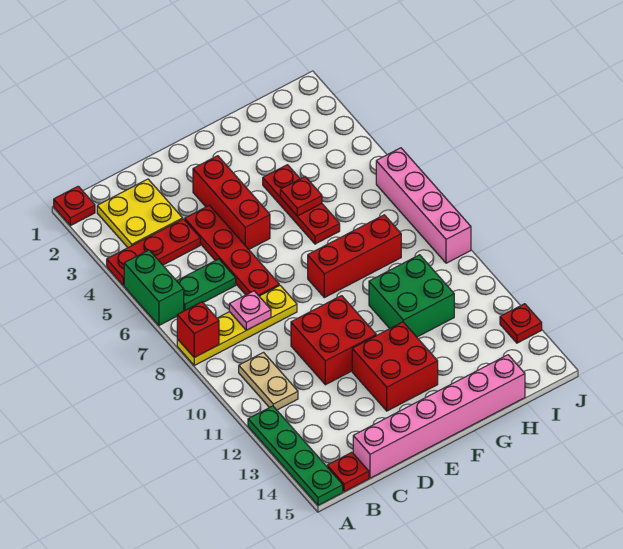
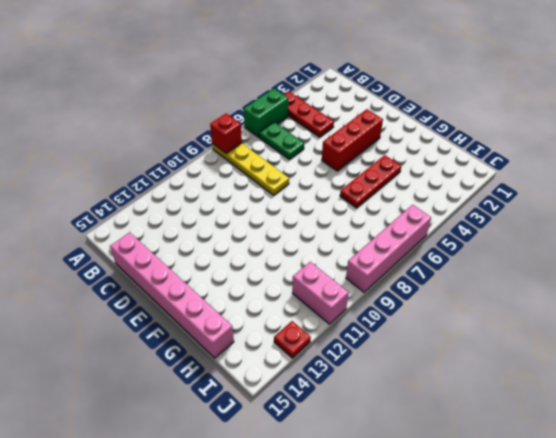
pink 1x2 brick [292,262,349,324] -> none
none -> red 1x1 plate [54,186,95,226]
none -> green 1x4 plate [248,406,343,505]
none -> yellow 2x2 plate [97,179,183,248]

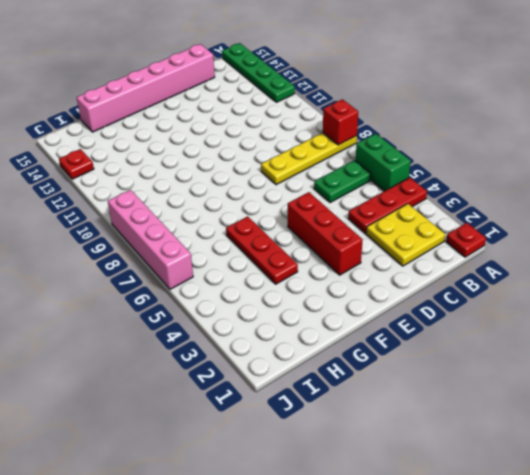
none -> tan 1x2 plate [239,353,298,410]
none -> red 1x1 plate [327,452,369,492]
none -> red 1x4 plate [185,205,279,296]

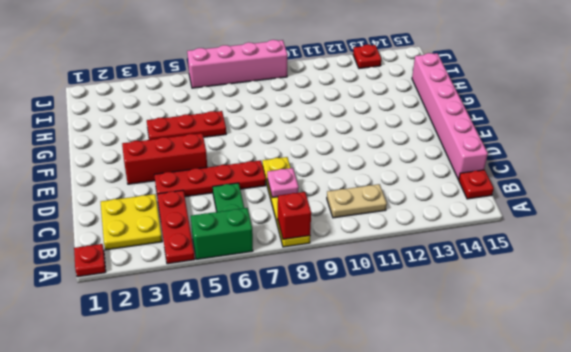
none -> green 1x4 plate [248,406,343,505]
none -> red 2x2 brick [291,296,376,385]
none -> red 2x2 brick [352,322,438,411]

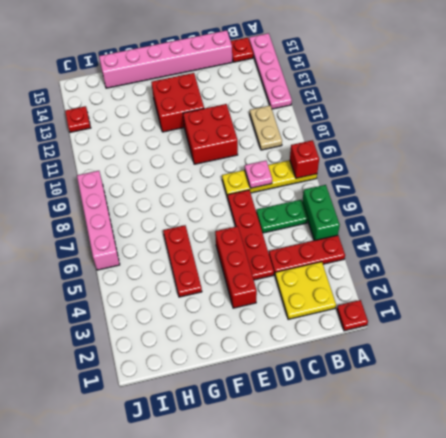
pink 1x4 plate [249,33,292,109] -> green 1x4 plate [248,406,343,505]
none -> red 1x3 brick [308,215,401,298]
none -> green 2x2 brick [369,255,454,337]
none -> red 1x1 plate [280,177,322,216]

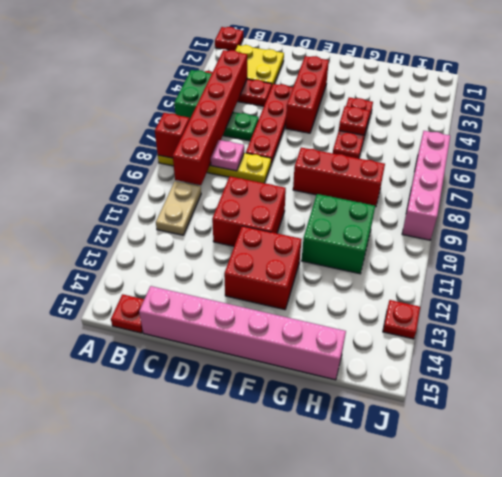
red 1x6 brick [173,50,247,185] -> none
none -> green 1x4 plate [248,406,343,505]

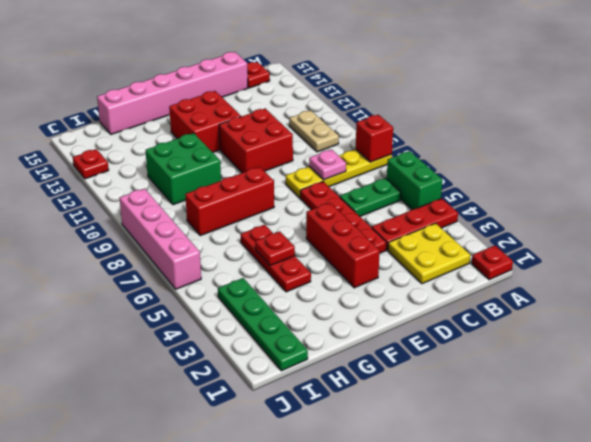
green 1x4 plate [218,278,308,371] -> green 1x4 plate moved to [248,406,343,505]

